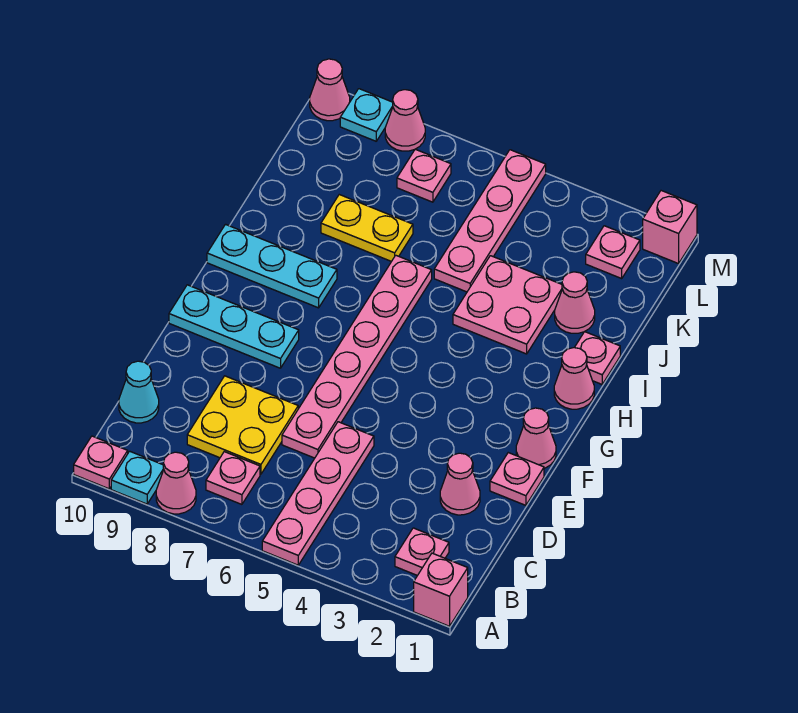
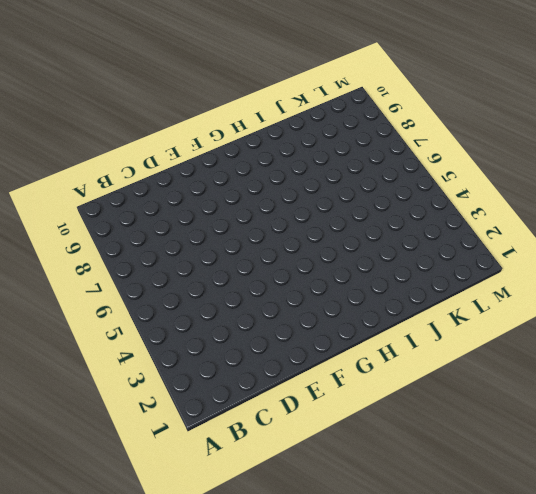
none -> pink 1x1 brick [414,553,468,626]
none -> pink 1x4 plate [262,422,374,565]
none -> pink 1x1 cone [156,452,196,514]

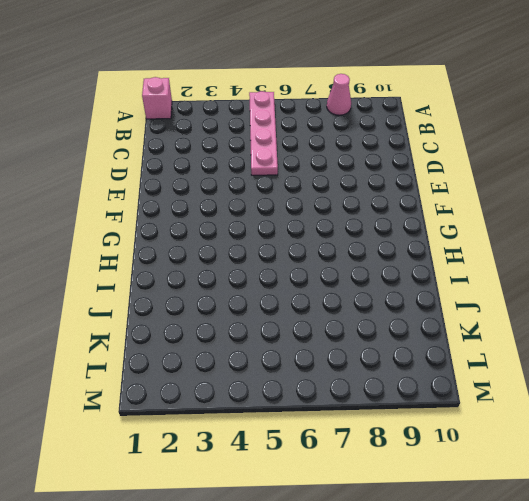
none -> cyan 1x1 plate [111,451,164,504]
none -> pink 1x1 plate [74,436,128,489]
none -> pink 1x1 plate [395,528,449,575]

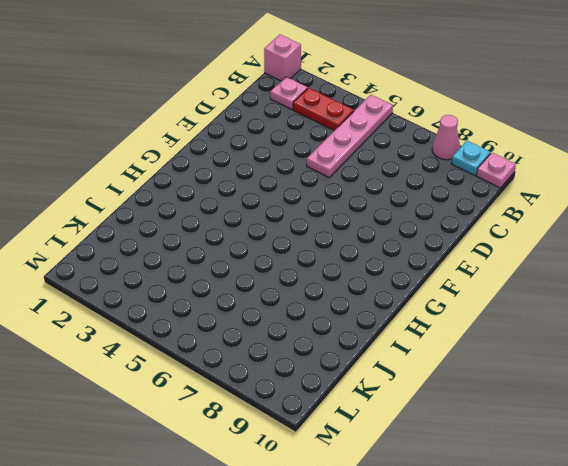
red 1x2 plate [293,88,354,131] -> none
none -> pink 1x1 plate [206,452,260,504]
none -> yellow 2x2 plate [187,376,298,474]
none -> cyan 1x1 cone [119,361,159,423]

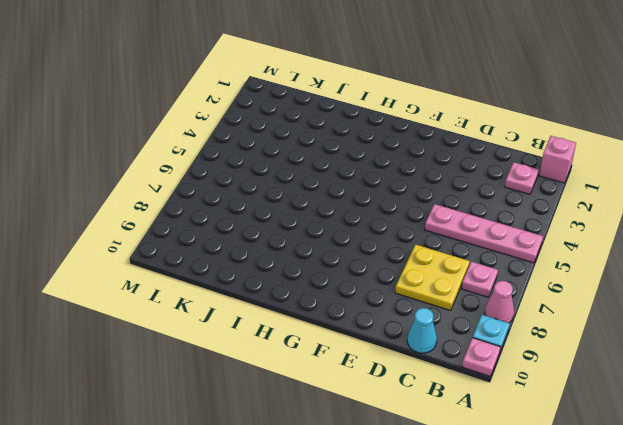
none -> pink 1x1 cone [440,453,480,515]
none -> pink 1x6 plate [282,255,432,458]
none -> pink 1x1 plate [490,453,544,505]

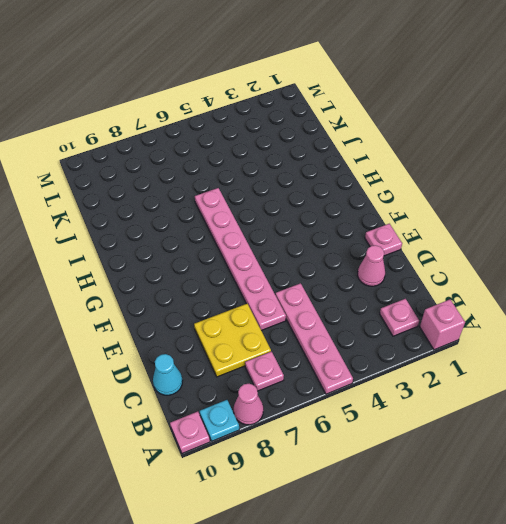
none -> pink 1x1 cone [516,408,556,468]
none -> cyan 1x3 plate [169,285,299,368]
none -> pink 1x1 cone [554,348,594,409]

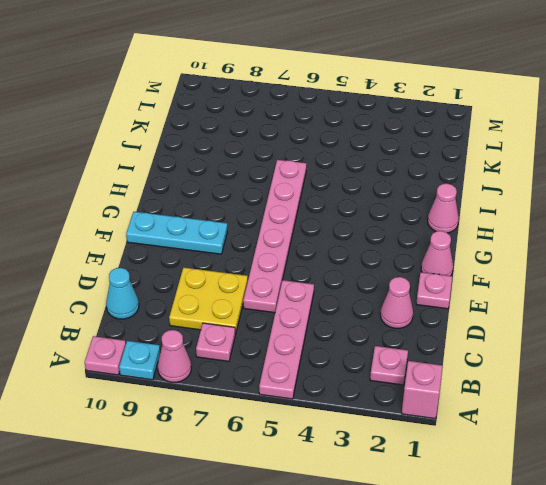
none -> cyan 1x3 plate [207,224,337,308]
none -> pink 1x1 plate [574,332,620,384]
none -> pink 2x2 plate [453,256,562,354]

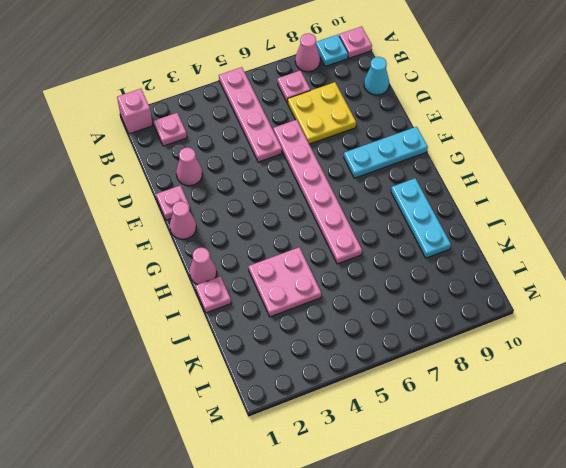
cyan 1x3 plate [391,178,451,258] -> cyan 1x3 plate turned to [207,224,337,308]
none -> pink 1x1 cone [555,272,595,333]
none -> pink 1x4 plate [434,150,546,292]
none -> yellow 1x2 plate [321,195,413,261]

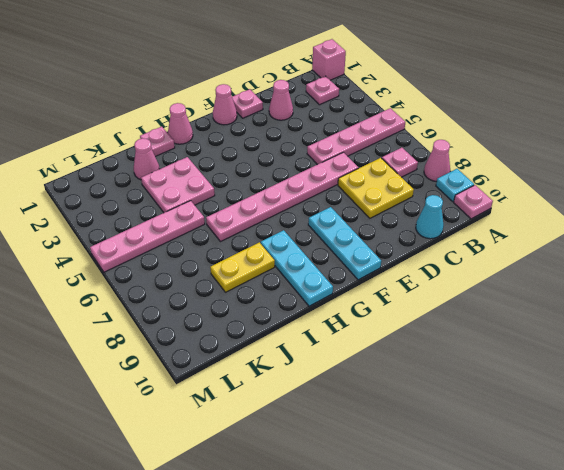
yellow 1x2 plate [210,242,275,292] -> yellow 1x2 plate turned to [321,195,413,261]
none -> pink 1x1 plate [586,226,640,278]
none -> pink 1x1 plate [397,149,451,202]
none -> pink 1x1 brick [643,191,697,264]

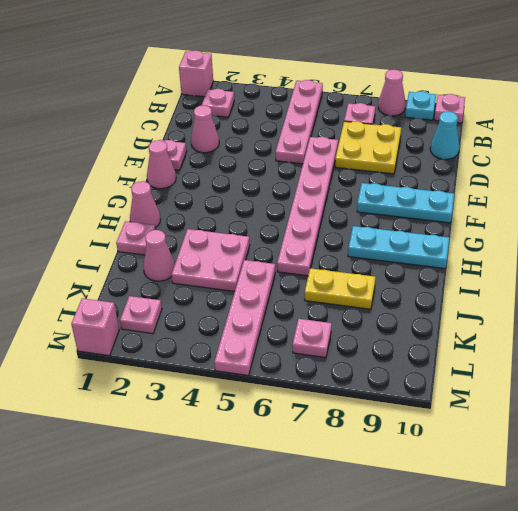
none -> pink 1x1 cone [385,90,425,151]
none -> cyan 1x1 plate [340,89,393,141]
none -> pink 1x1 cone [310,59,350,121]

